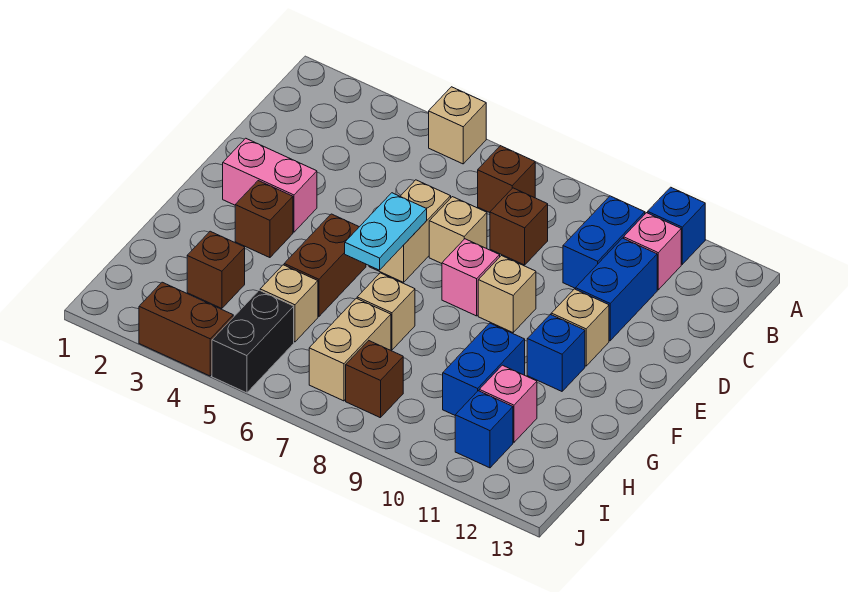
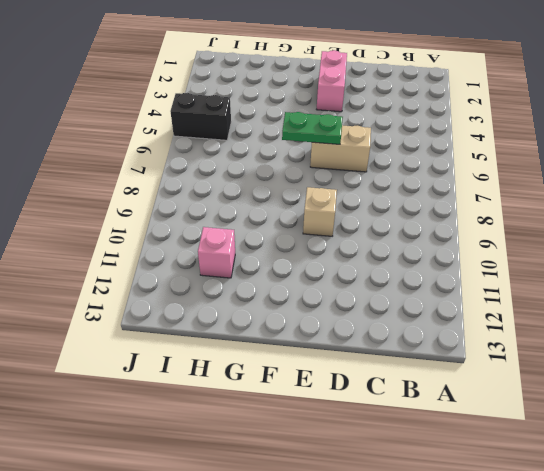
green 1x2 plate [282,112,343,144] -> cyan 1x2 plate [345,193,427,270]
none -> tan 1x1 brick [429,87,486,164]
none -> blue 1x1 brick [648,187,705,264]
none -> brown 1x1 brick [478,146,535,213]

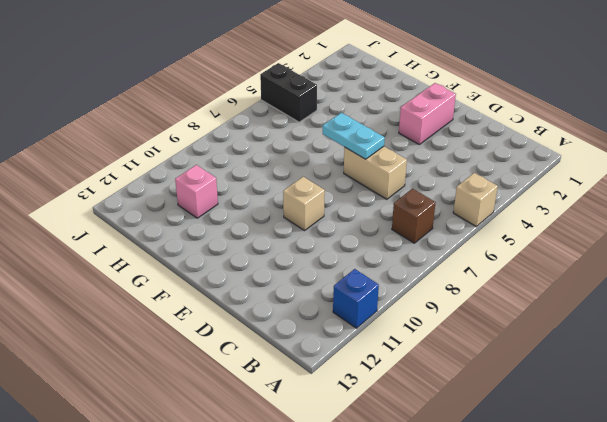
none -> blue 1x2 brick [563,196,645,288]
none -> pink 1x1 brick [624,213,681,290]
none -> brown 1x1 brick [490,188,548,265]

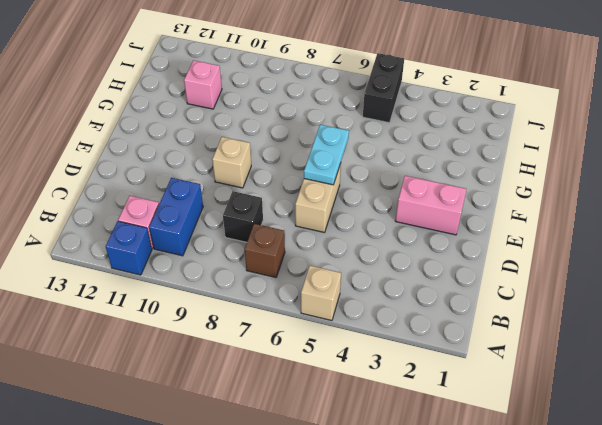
black 1x1 brick [223,191,263,242] -> brown 1x1 brick [490,188,548,265]
none -> blue 1x2 brick [576,238,657,341]
none -> tan 1x1 brick [429,197,487,264]
none -> pink 1x1 brick [442,239,500,316]

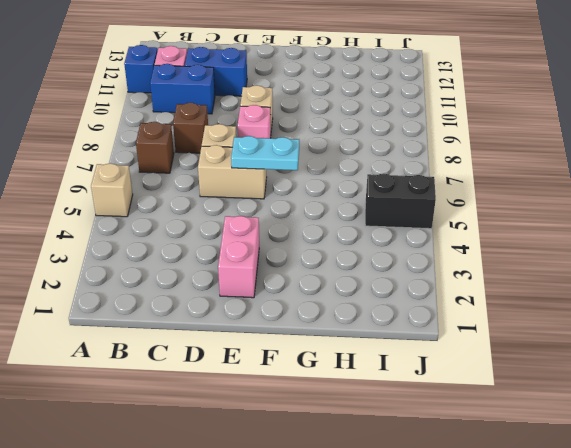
none -> tan 1x1 brick [551,289,609,366]
none -> brown 1x1 brick [235,181,293,258]
none -> brown 1x2 brick [284,214,366,316]

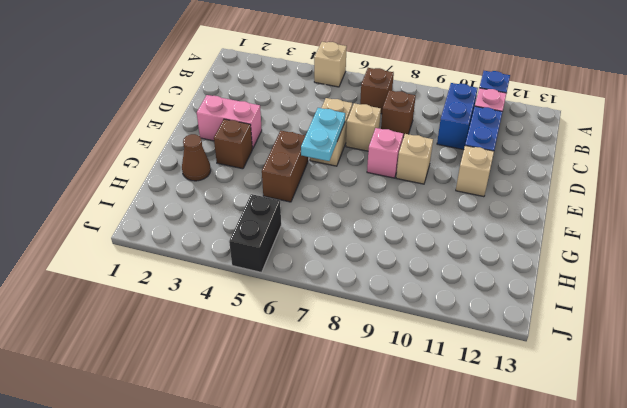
brown 1x1 cone [182,134,211,181] -> none
none -> blue 1x1 brick [527,314,585,391]
none -> tan 1x1 brick [357,273,415,350]
none -> blue 1x2 brick [443,323,525,415]

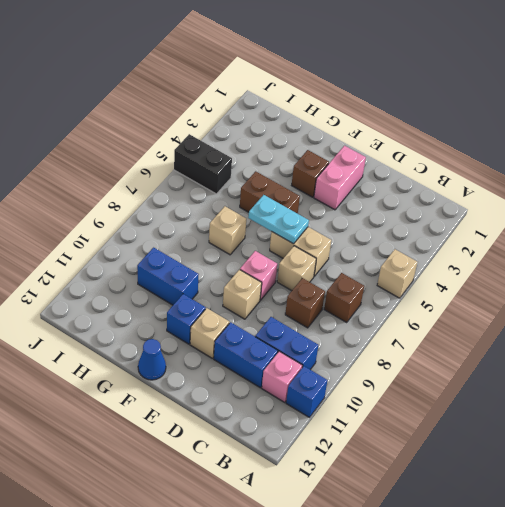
blue 1x1 cone [138,339,166,380] -> none
none -> brown 1x1 brick [187,231,245,308]
none -> tan 1x1 brick [260,265,318,342]
none -> tan 1x2 brick [309,298,391,401]

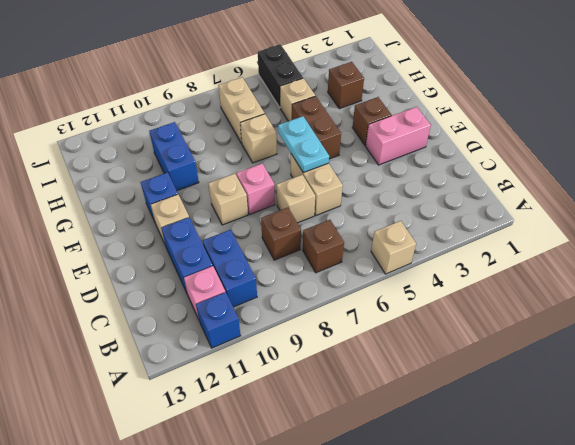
none -> pink 1x1 brick [479,365,537,442]
none -> brown 1x1 brick [346,341,403,418]
none -> blue 1x1 brick [455,391,513,468]

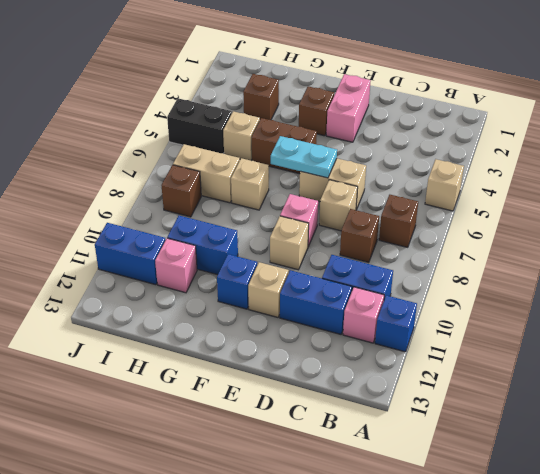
blue 1x2 brick [95,223,165,285] -> blue 1x1 brick [455,391,513,468]
none -> brown 1x2 brick [139,282,233,376]

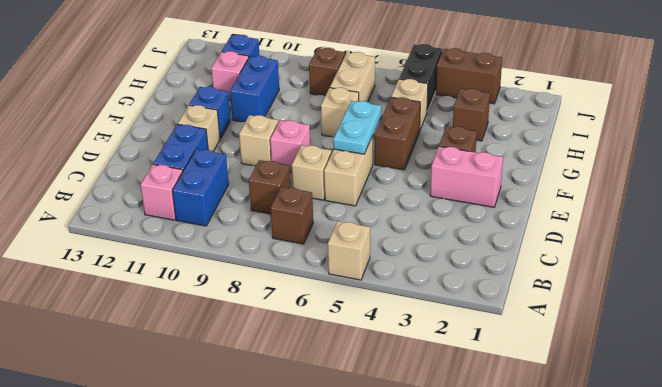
none -> blue 1x1 brick [648,187,705,264]

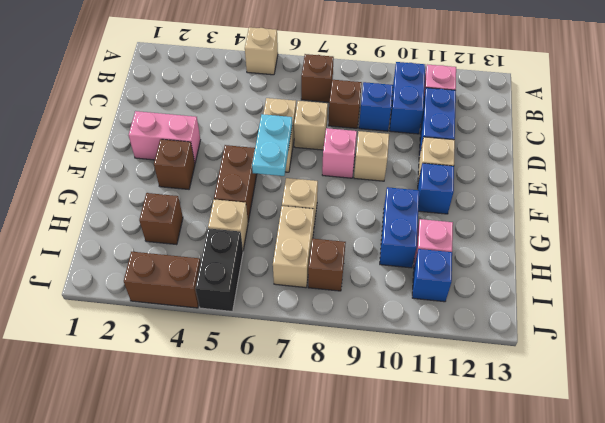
blue 1x1 brick [359,82,393,131] -> blue 1x1 brick moved to [648,187,705,264]

